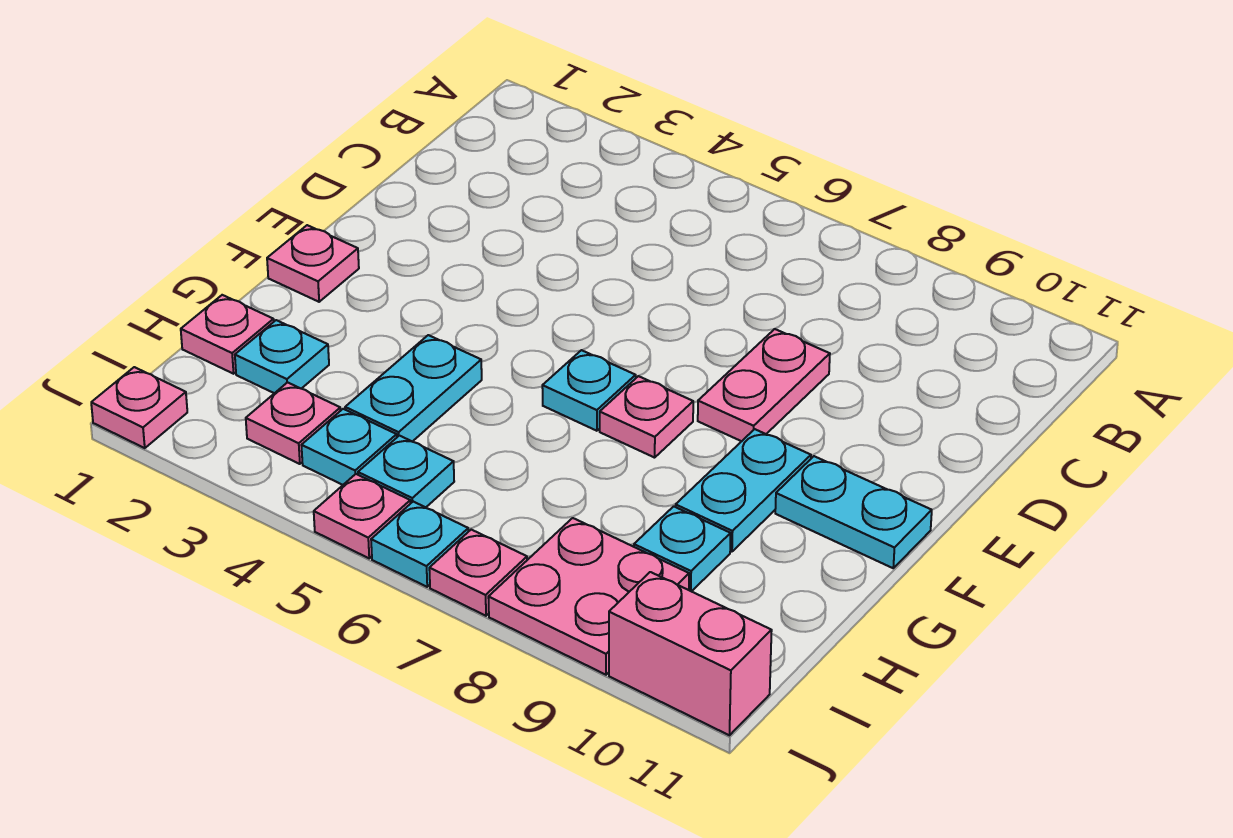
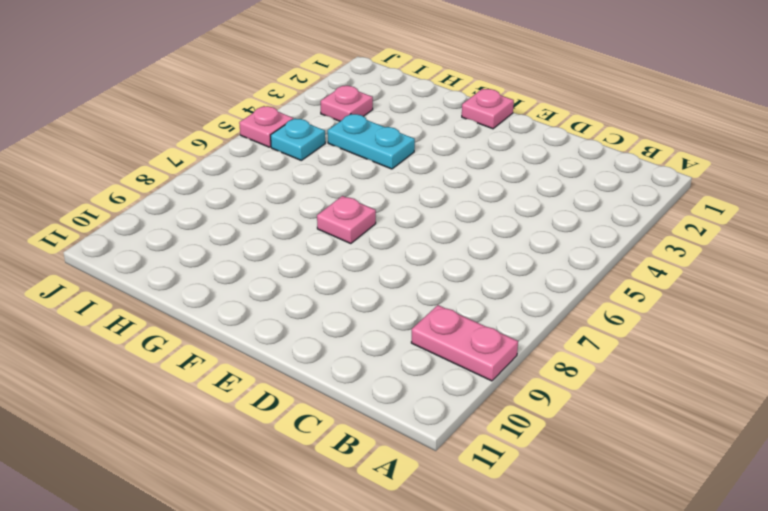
pink 1x2 plate [411,305,518,381] -> pink 1x2 plate moved to [698,329,830,441]
none -> cyan 1x1 plate [542,350,636,431]
none -> cyan 1x2 plate [676,429,811,552]
none -> cyan 1x2 plate [775,456,932,568]

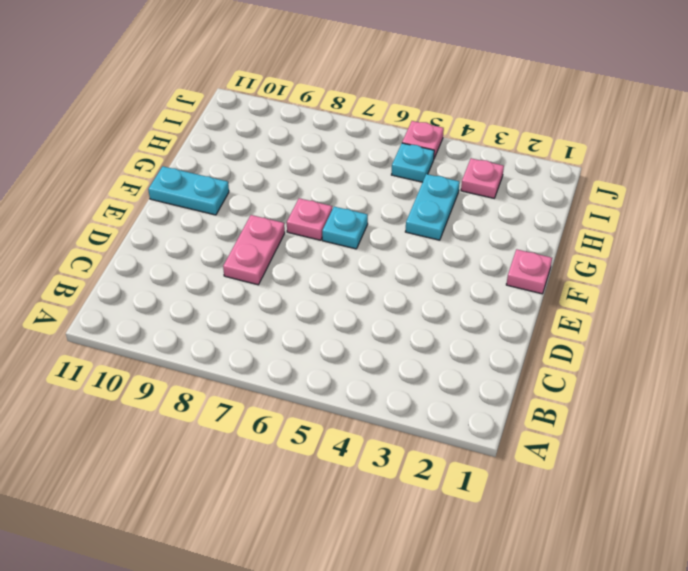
none -> cyan 1x2 plate [676,429,811,552]
none -> pink 1x1 plate [181,295,274,374]
none -> cyan 1x1 plate [235,320,329,393]

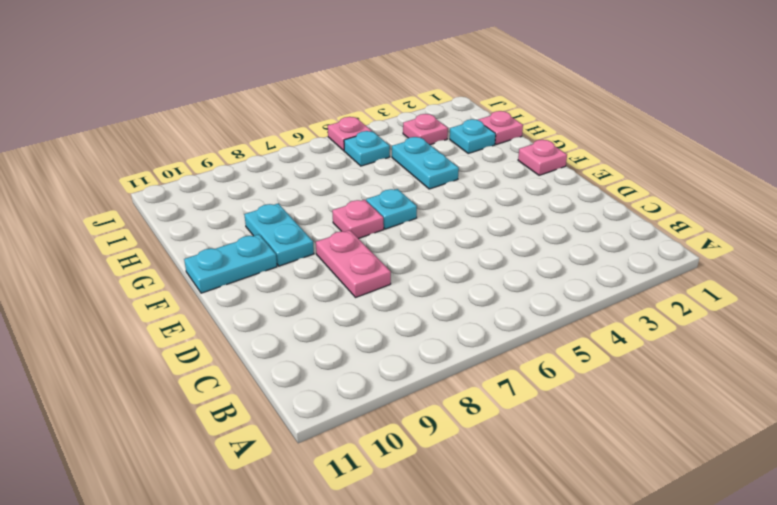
none -> cyan 1x1 plate [634,506,731,592]
none -> cyan 1x1 plate [301,409,397,485]
none -> pink 2x2 plate [488,518,689,675]

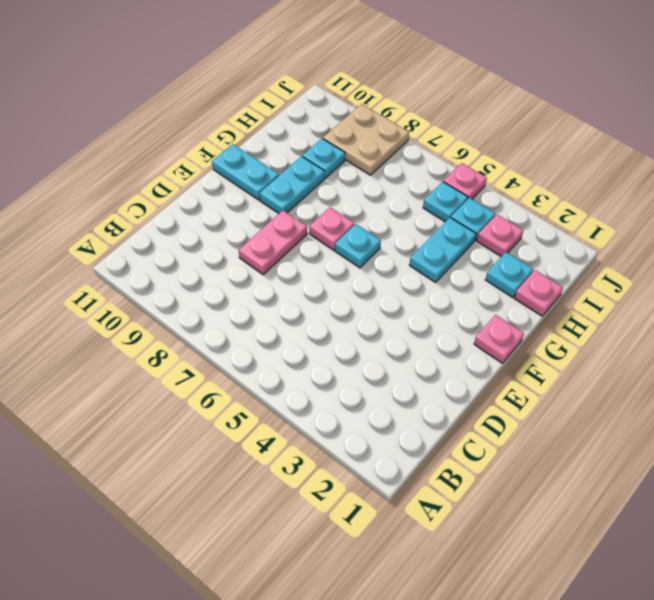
tan 2x2 plate [323,104,409,175] -> pink 2x2 plate [488,518,689,675]
none -> pink 1x1 plate [91,367,187,448]
none -> cyan 1x1 plate [371,502,468,587]
none -> pink 1x1 plate [429,530,527,616]

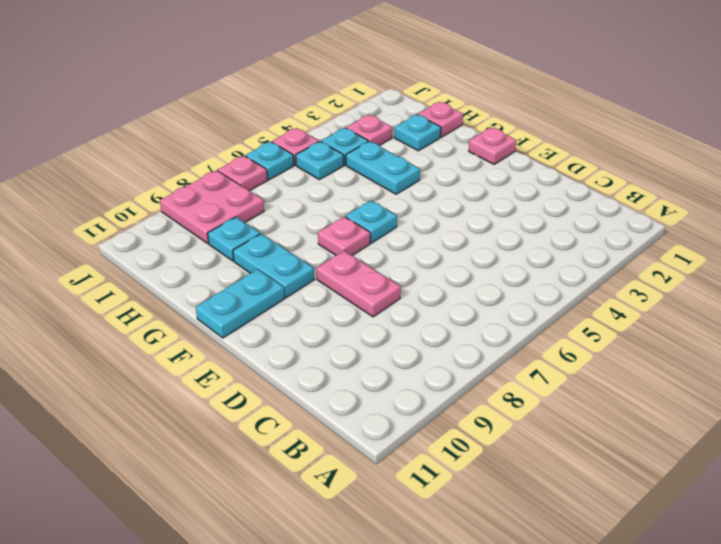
none -> pink 1x1 plate [91,367,187,448]
none -> pink 1x2 brick [609,572,772,735]

